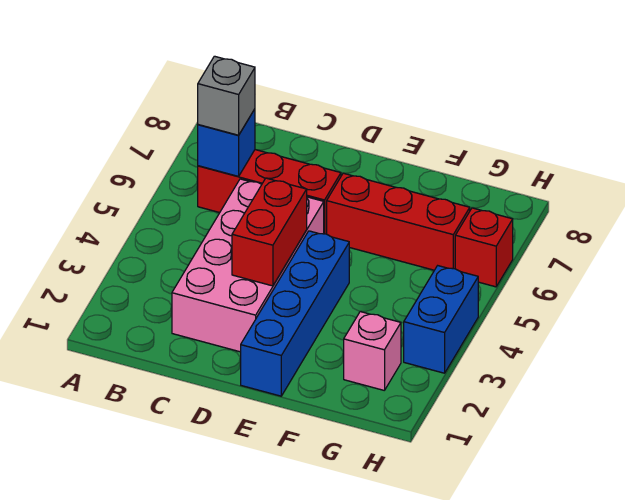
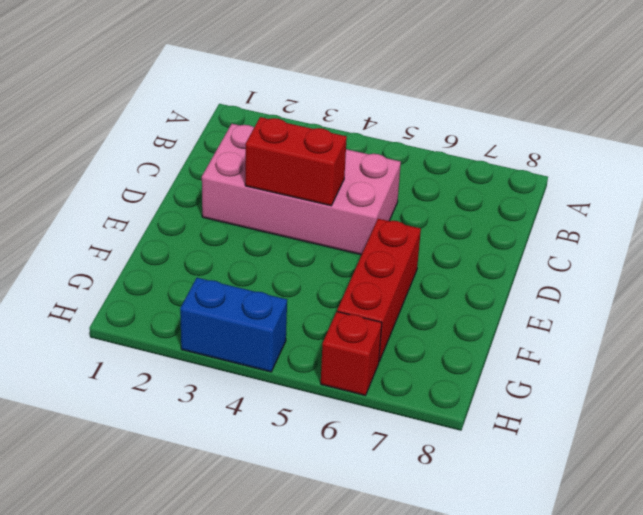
none -> red 1x3 brick [198,150,341,234]
none -> blue 1x4 brick [241,231,349,396]

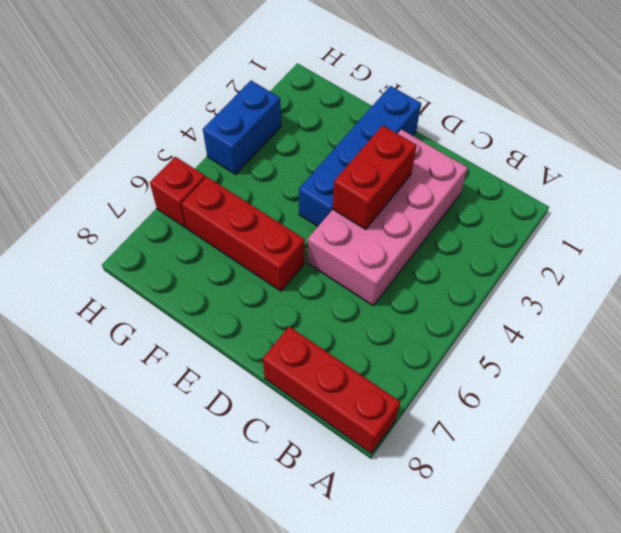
red 1x3 brick [263,326,400,453] -> red 1x3 brick moved to [198,150,341,234]
none -> pink 1x1 brick [344,312,401,390]
none -> blue 1x1 brick [198,109,255,176]

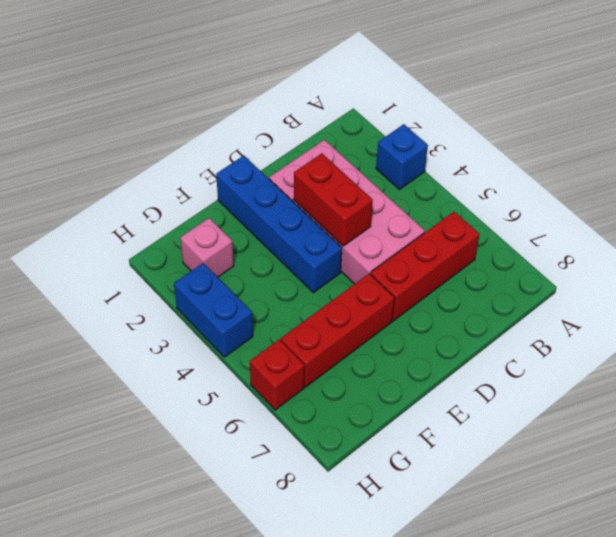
blue 1x1 brick [376,124,428,189] -> blue 1x1 brick moved to [198,109,255,176]
none -> grey 1x1 brick [198,56,255,135]

